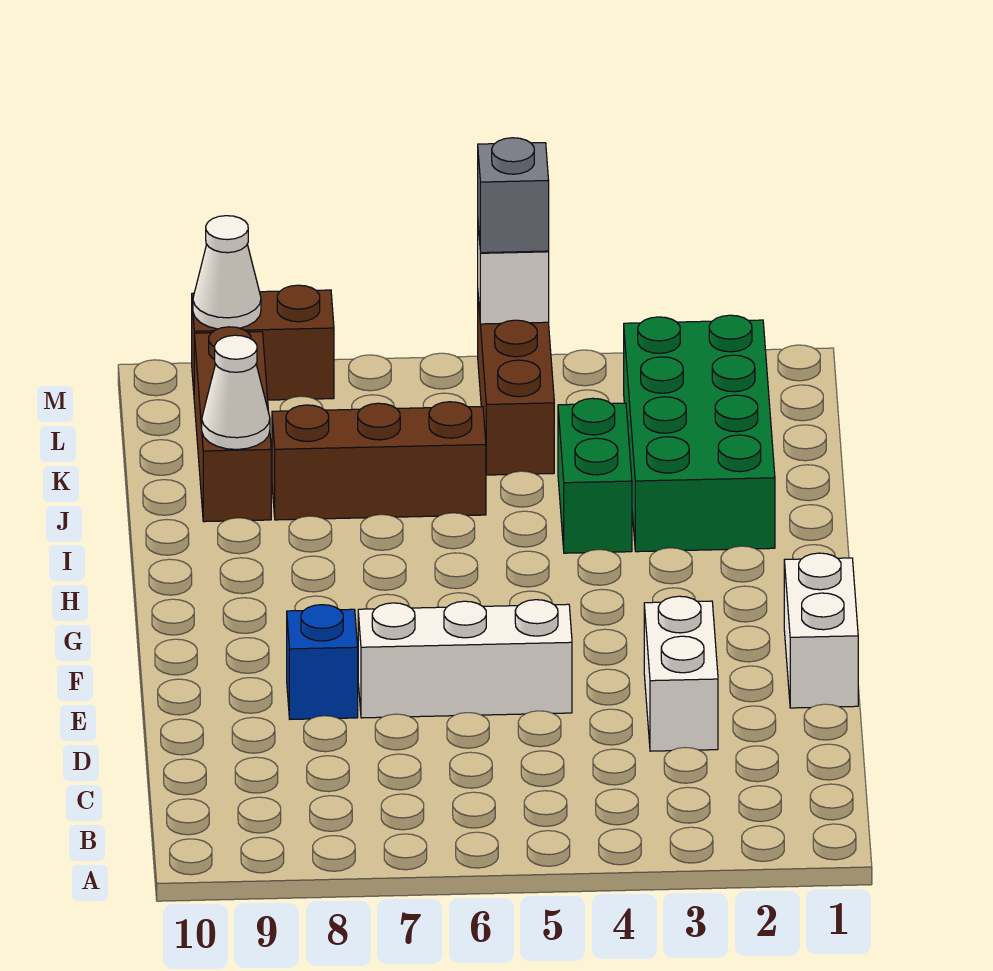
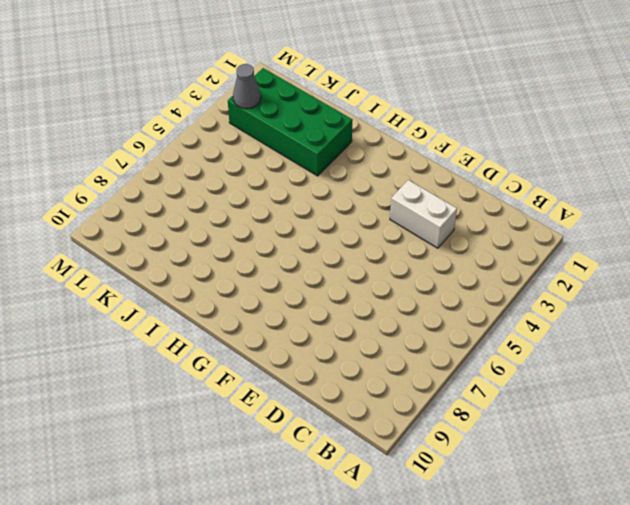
grey 1x1 cone [233,64,261,109] -> none
none -> white 1x2 brick [784,553,858,708]
none -> white 1x3 brick [358,600,572,718]
none -> blue 1x1 brick [287,605,358,719]

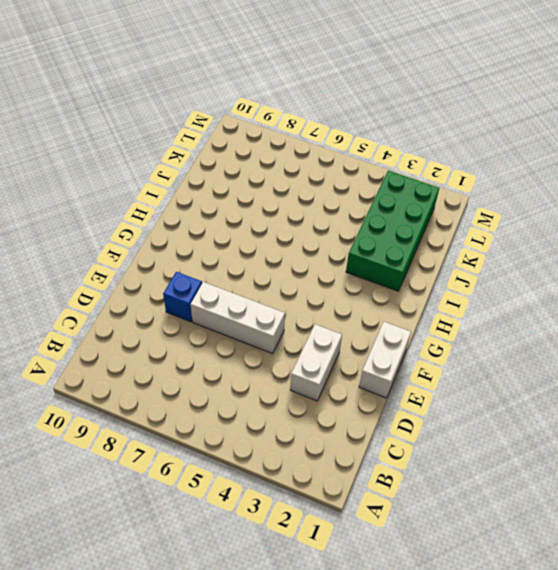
none -> green 1x2 brick [558,398,632,553]
none -> brown 1x3 brick [272,402,486,520]
none -> brown 1x3 brick [194,327,271,522]

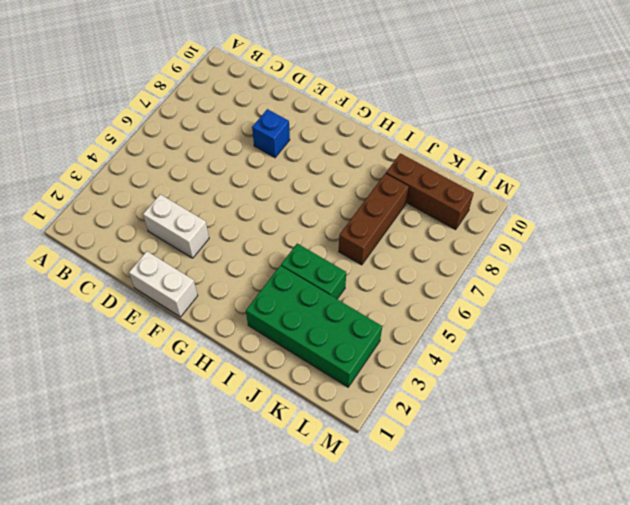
none -> white 1x3 brick [358,600,572,718]
none -> brown 1x3 brick [478,298,554,475]
none -> brown 1x2 brick [192,285,334,400]

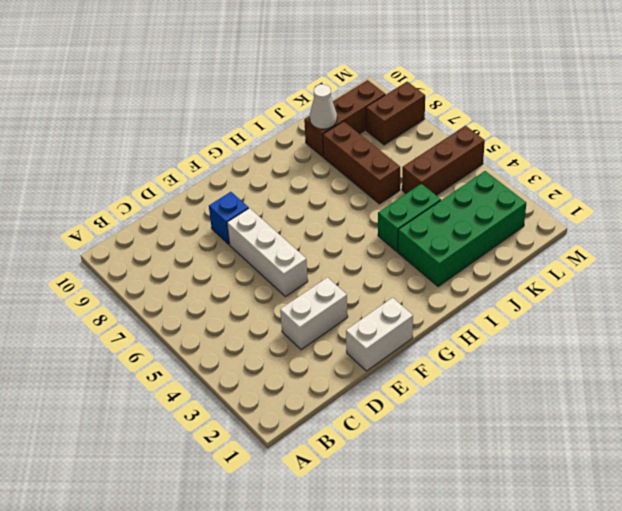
brown 1x2 brick [366,82,425,145] -> brown 1x2 brick turned to [192,285,334,400]
none -> white 1x1 brick [478,226,549,324]
none -> white 1x1 cone [193,216,261,329]
none -> grey 1x1 brick [478,138,549,253]

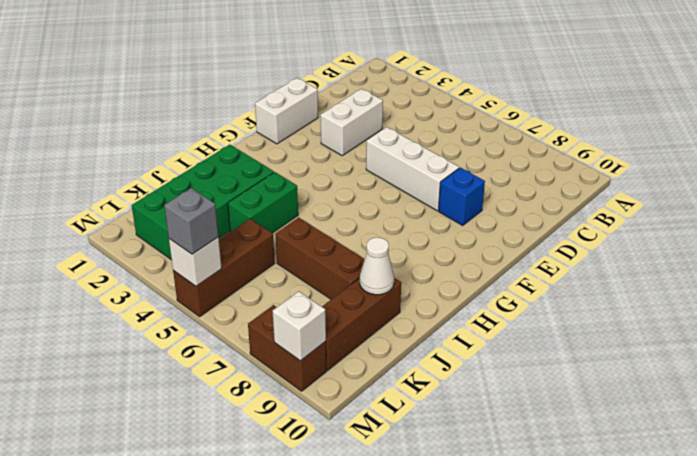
white 1x1 brick [273,291,326,361] -> white 1x1 cone [193,216,261,329]

